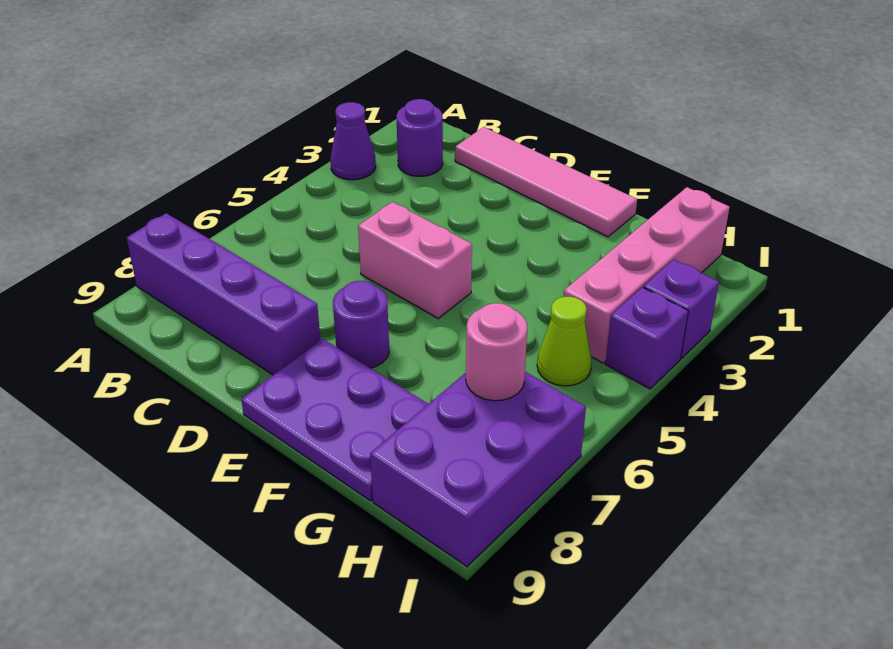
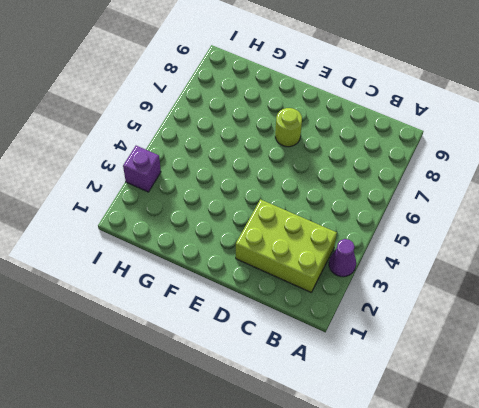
lime 2x3 brick [236,199,337,292] -> purple 1x1 round brick [396,99,443,176]
lime 1x1 round brick [275,108,302,147] -> purple 1x1 round brick [333,281,389,368]
none -> purple 1x4 brick [127,213,320,375]
none -> pink 1x4 tile [455,127,637,237]
none -> pink 1x2 brick [358,202,472,318]

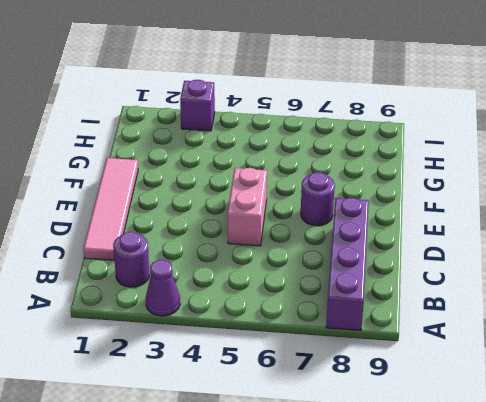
none -> purple 2x3 plate [241,339,428,501]
none -> pink 1x4 brick [564,187,730,363]
none -> lime 1x1 cone [537,297,592,386]

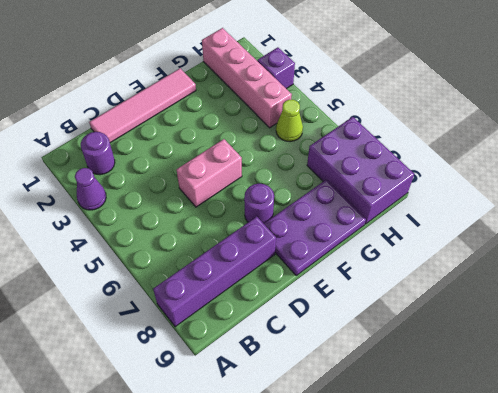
none -> purple 1x1 brick [605,287,688,389]
none -> pink 1x1 round brick [466,303,527,401]

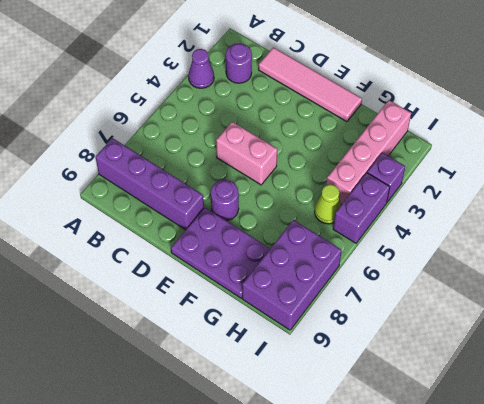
purple 1x2 brick [333,173,390,243] -> purple 1x1 brick [605,287,688,389]
none -> pink 1x1 round brick [466,303,527,401]

